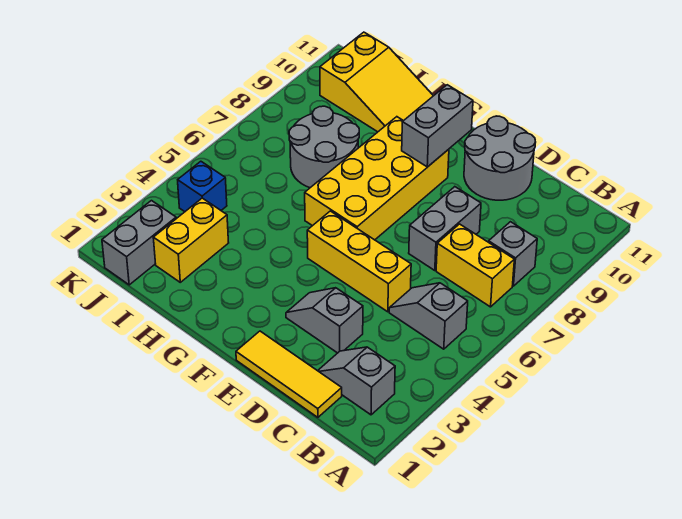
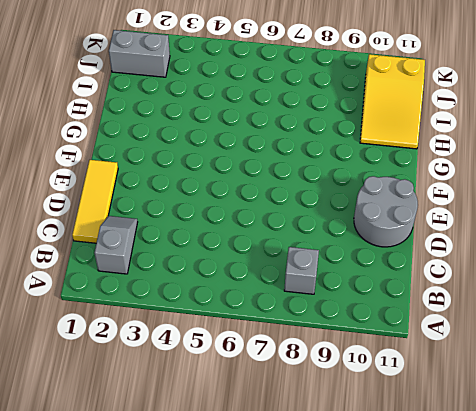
none -> grey 1x2 slope [389,283,468,349]
none -> yellow 1x2 brick [436,224,514,307]
none -> grey 1x2 slope [286,288,363,353]

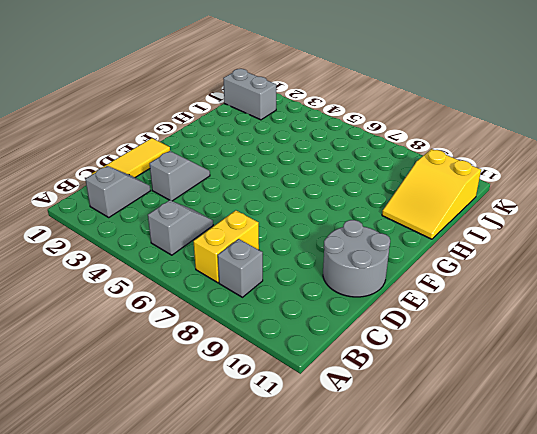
none -> yellow 1x3 brick [307,211,411,312]
none -> grey 1x2 brick [409,187,481,271]
none -> yellow 2x4 brick [305,117,449,240]

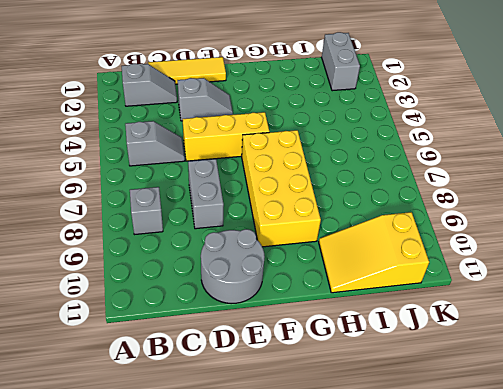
none -> yellow 1x2 brick [436,224,514,307]
none -> grey 2x2 round brick [289,106,359,188]
none -> yellow 1x2 brick [153,198,229,282]

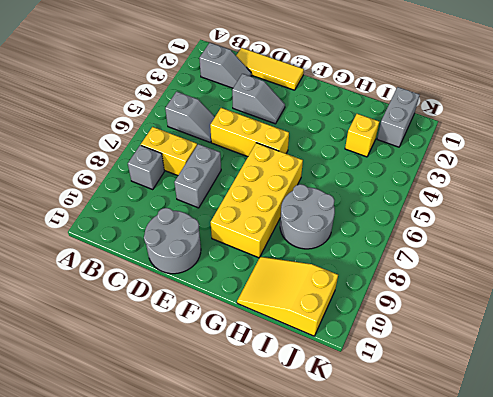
yellow 1x1 brick [345,114,379,157] -> yellow 1x2 brick [153,198,229,282]
none -> blue 1x1 brick [178,161,227,212]
none -> grey 1x2 brick [402,85,473,167]

